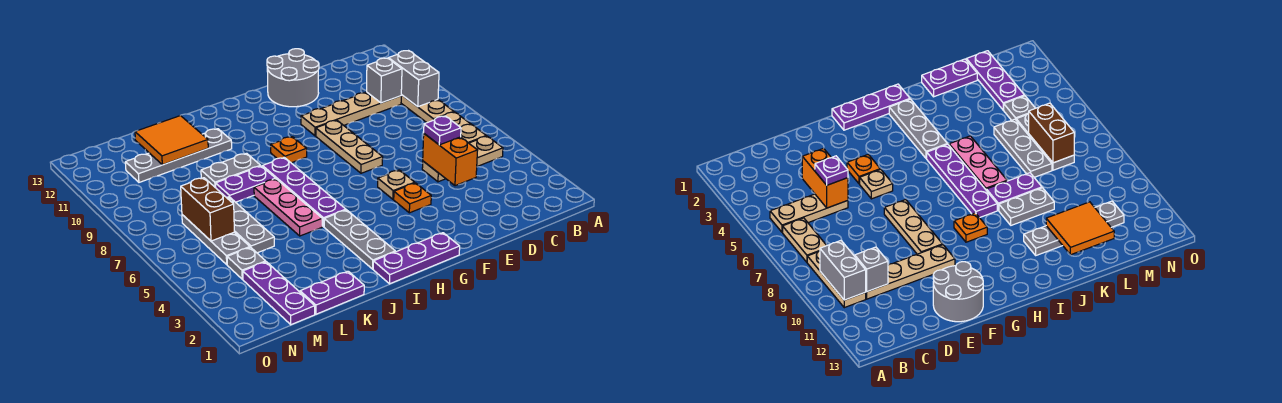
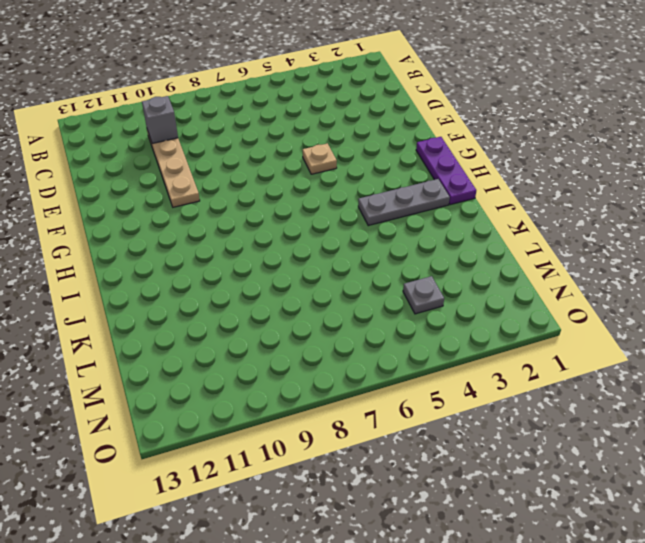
none -> tan 1x3 plate [422,136,503,182]
none -> tan 1x2 plate [443,112,486,143]
none -> tan 1x3 plate [401,95,454,123]

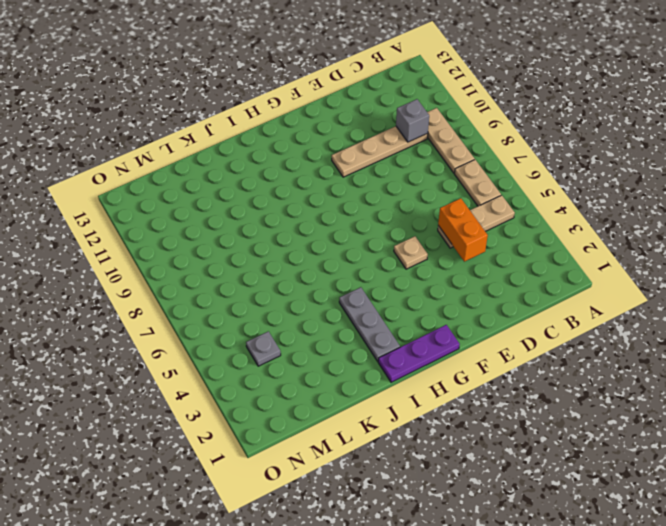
none -> grey 2x2 round brick [267,49,319,107]
none -> orange 1x1 plate [394,183,431,213]
none -> tan 1x3 plate [316,120,383,173]

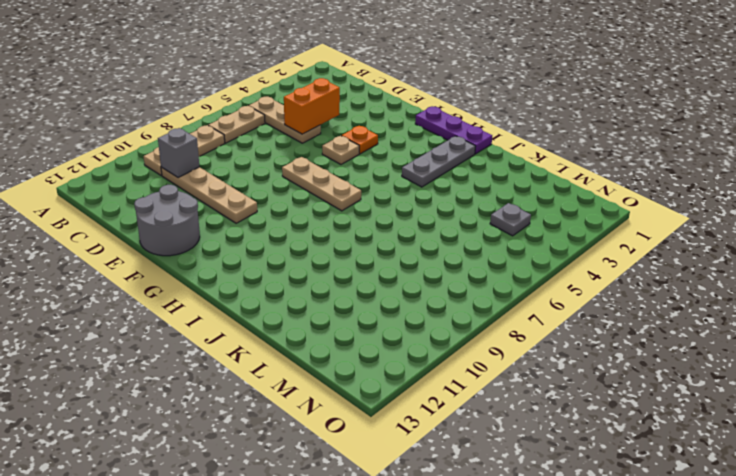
tan 1x3 plate [282,157,361,211] -> tan 1x3 plate turned to [316,120,383,173]
none -> orange 1x1 plate [271,137,307,163]
none -> purple 1x4 plate [263,157,346,227]
none -> pink 1x3 plate [254,179,322,236]

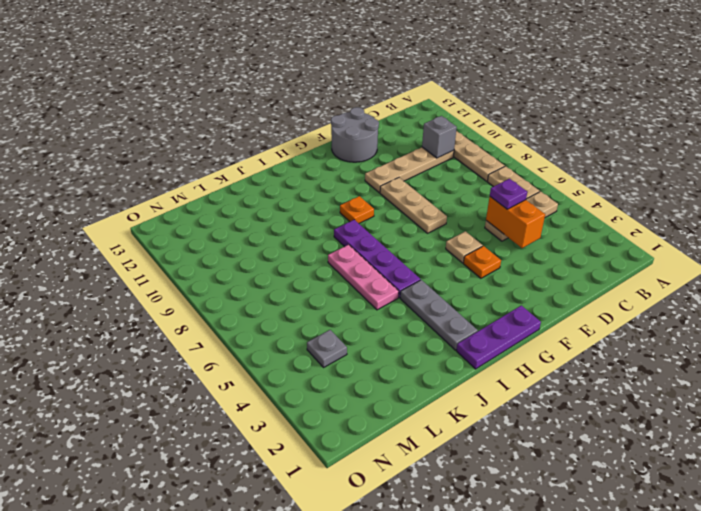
none -> purple 1x2 plate [216,166,276,202]
none -> grey 1x2 plate [201,153,260,188]
none -> grey 1x4 plate [125,129,232,182]

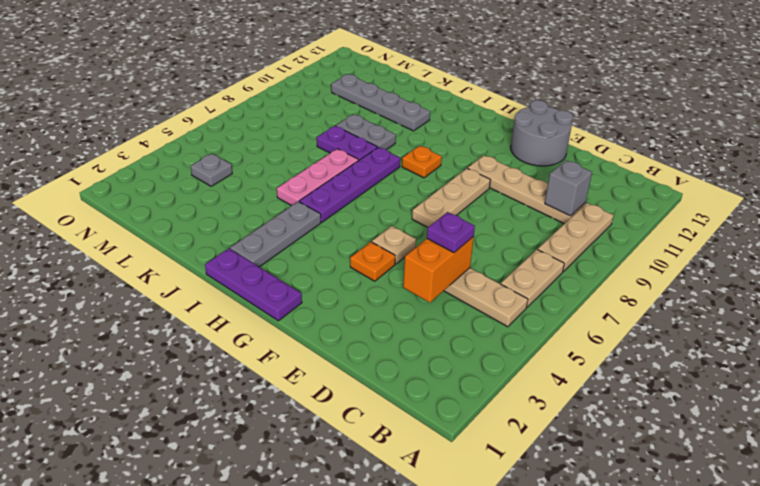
none -> purple 1x2 plate [300,271,364,314]
none -> grey 1x3 plate [227,197,274,253]
none -> purple 1x3 plate [243,262,315,325]

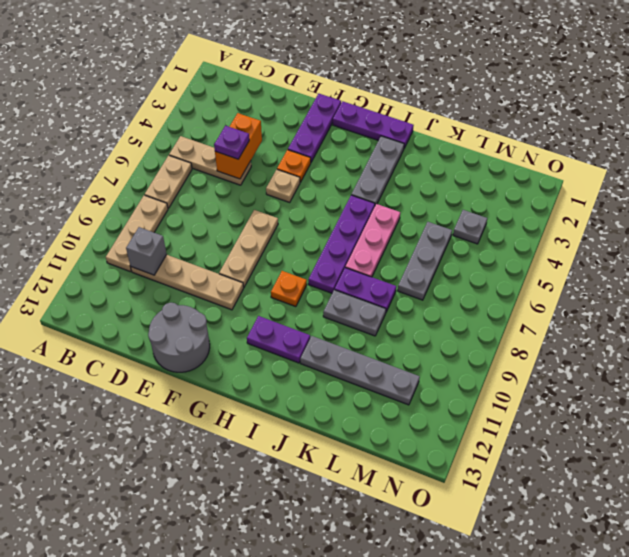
purple 1x3 plate [288,94,341,162] -> purple 1x3 plate moved to [243,262,315,325]
purple 1x2 plate [247,316,310,363] -> purple 1x2 plate moved to [300,271,364,314]
none -> grey 1x3 plate [182,215,250,264]
none -> grey 1x2 brick [388,51,439,107]
none -> orange 2x2 tile [135,116,208,165]

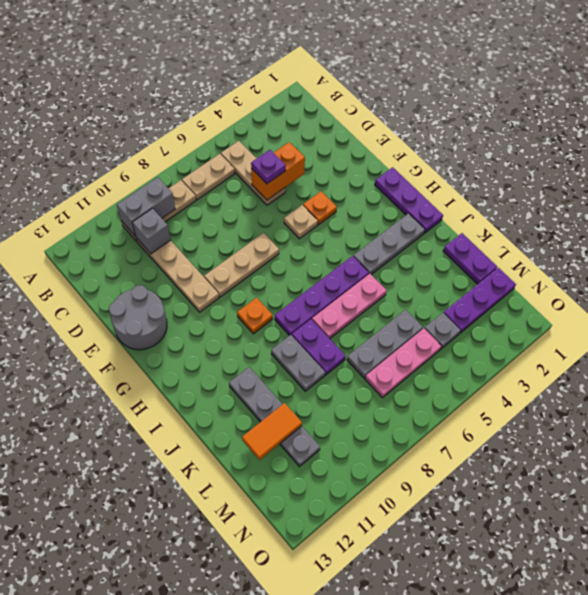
orange 1x2 tile [242,403,302,460] -> orange 2x2 tile [135,116,208,165]
pink 1x3 plate [365,328,441,398] -> grey 1x3 plate [182,215,250,264]
none -> brown 1x2 brick [181,178,234,241]

